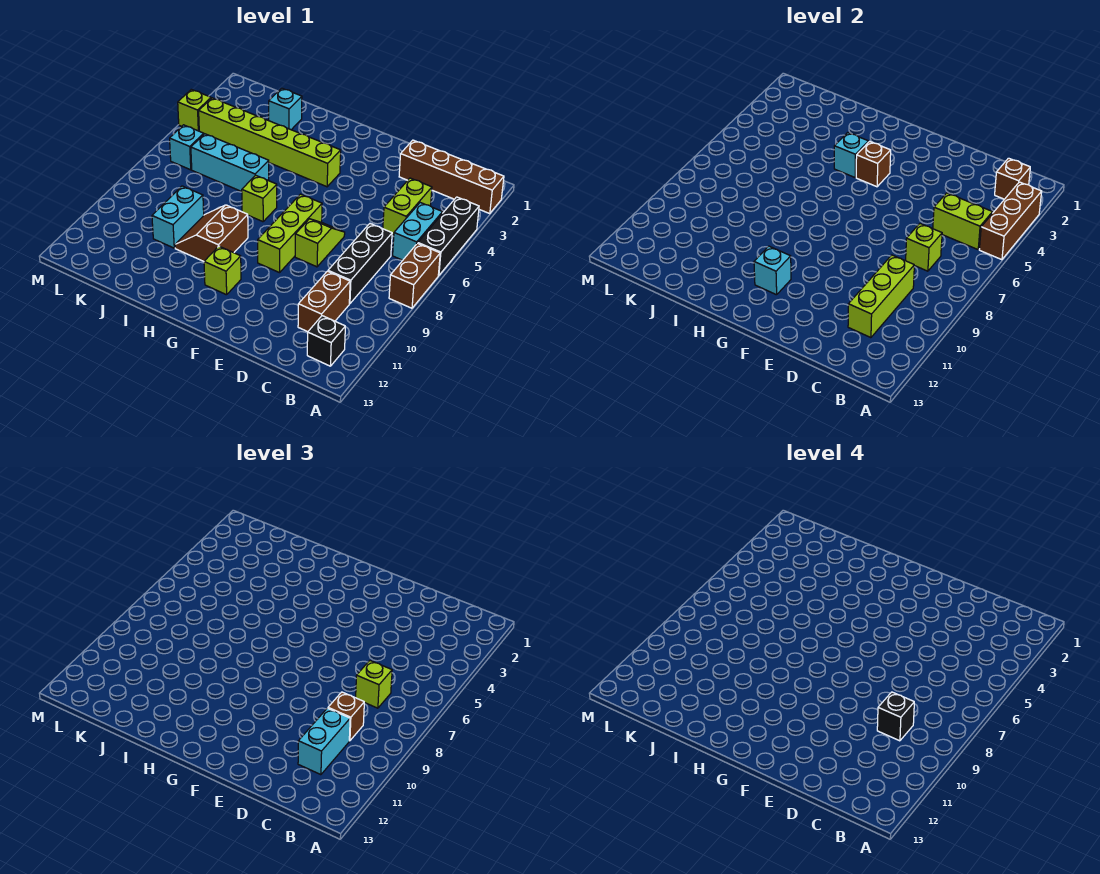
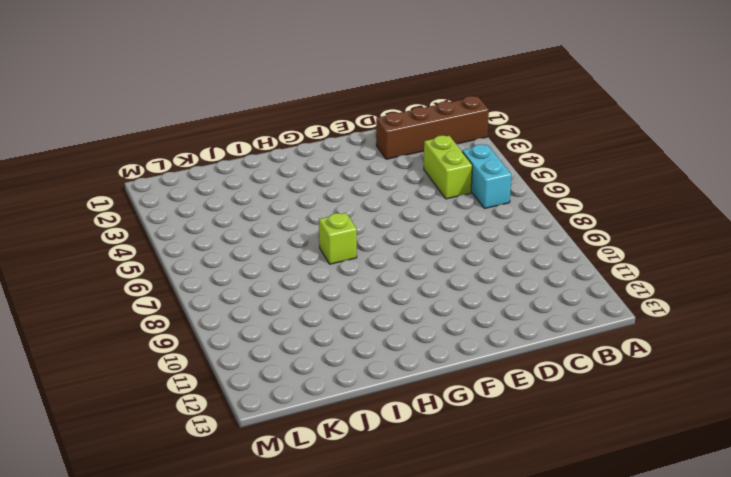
none -> black 1x3 brick [418,197,479,276]
none -> brown 1x2 brick [389,243,440,308]
none -> black 1x1 brick [307,316,345,366]
none -> black 1x3 brick [328,224,392,304]

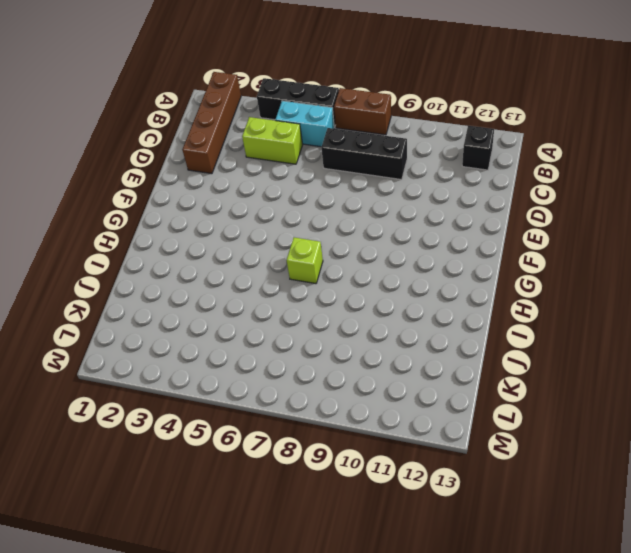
none -> brown 1x2 brick [298,271,350,332]
none -> lime 1x2 slope [295,219,345,267]
none -> lime 1x3 brick [258,194,322,273]
none -> lime 1x6 brick [199,98,341,187]

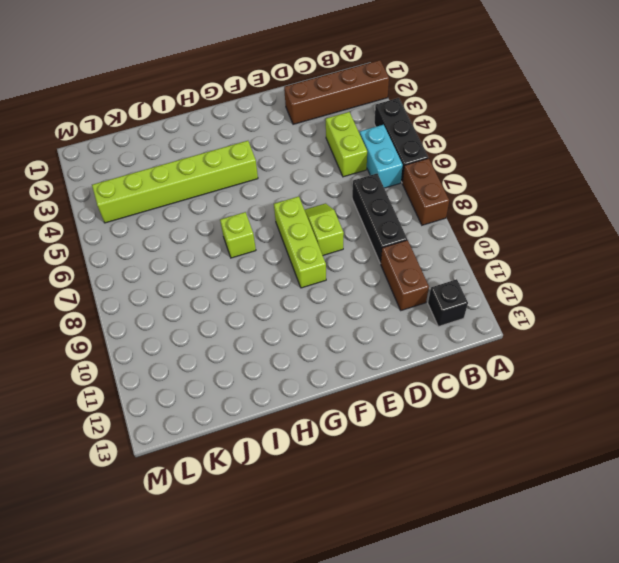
none -> lime 1x1 brick [204,246,241,295]
none -> brown 2x2 slope [175,205,248,261]
none -> cyan 1x3 brick [191,134,269,192]
none -> cyan 1x1 brick [269,88,302,130]

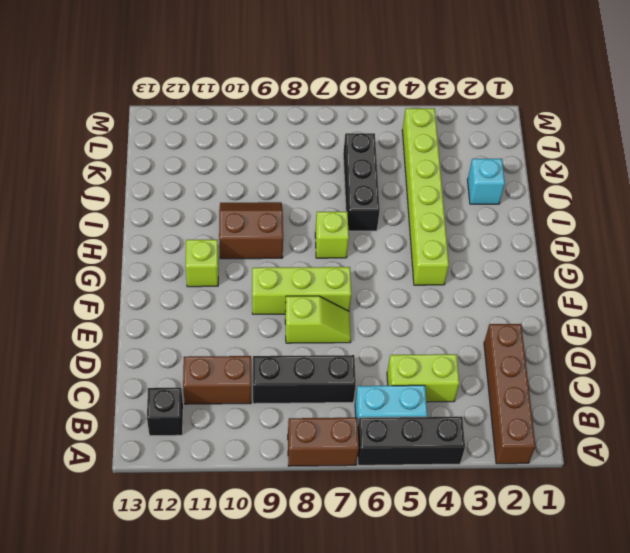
black 1x3 brick [343,133,380,231] -> cyan 1x3 brick [191,134,269,192]
none -> cyan 1x2 brick [152,186,204,248]
none -> cyan 1x1 brick [170,125,204,170]
none -> lime 1x1 brick [178,89,211,131]
none -> brown 1x3 brick [979,182,1042,260]

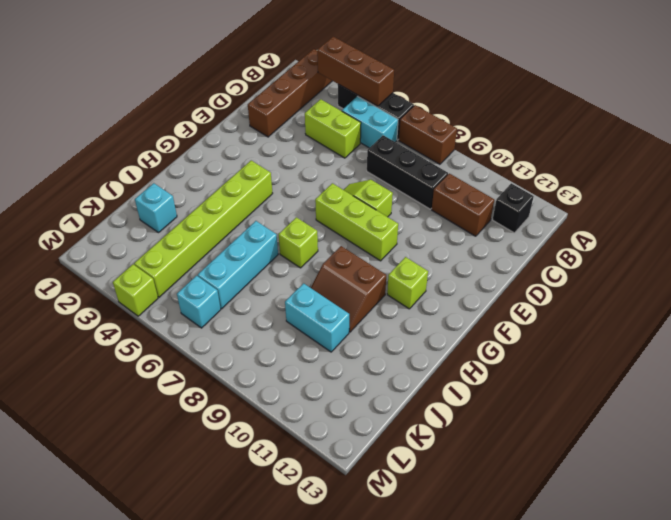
none -> brown 1x1 brick [995,158,1030,199]
none -> lime 1x2 brick [933,193,992,249]
none -> lime 1x1 brick [906,224,942,271]
none -> lime 1x3 brick [848,255,914,338]

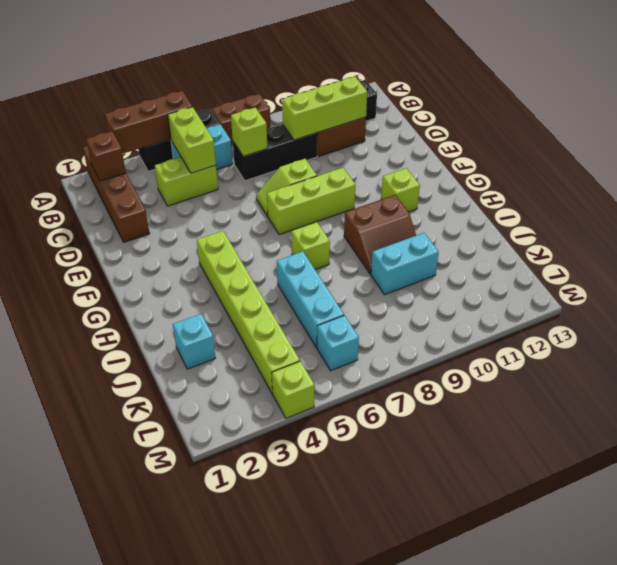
none -> brown 1x1 brick [856,141,891,187]
none -> cyan 1x1 brick [754,246,791,295]
none -> cyan 1x1 brick [834,133,868,177]
none -> lime 1x1 brick [356,661,392,708]

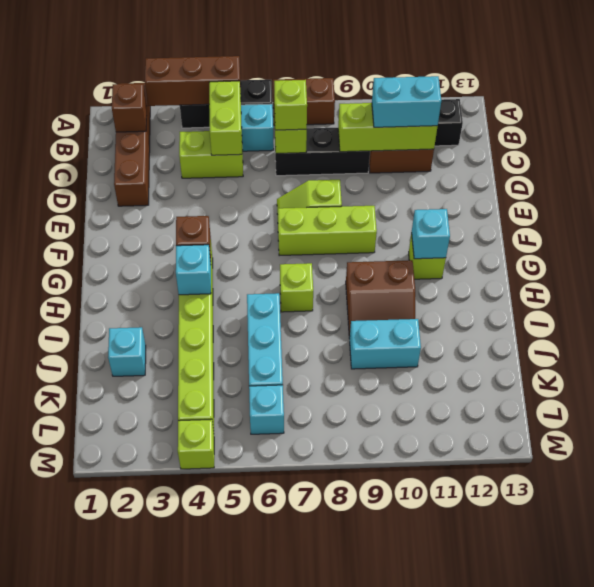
none -> brown 1x1 brick [328,692,364,741]
none -> black 1x1 brick [877,692,914,741]

